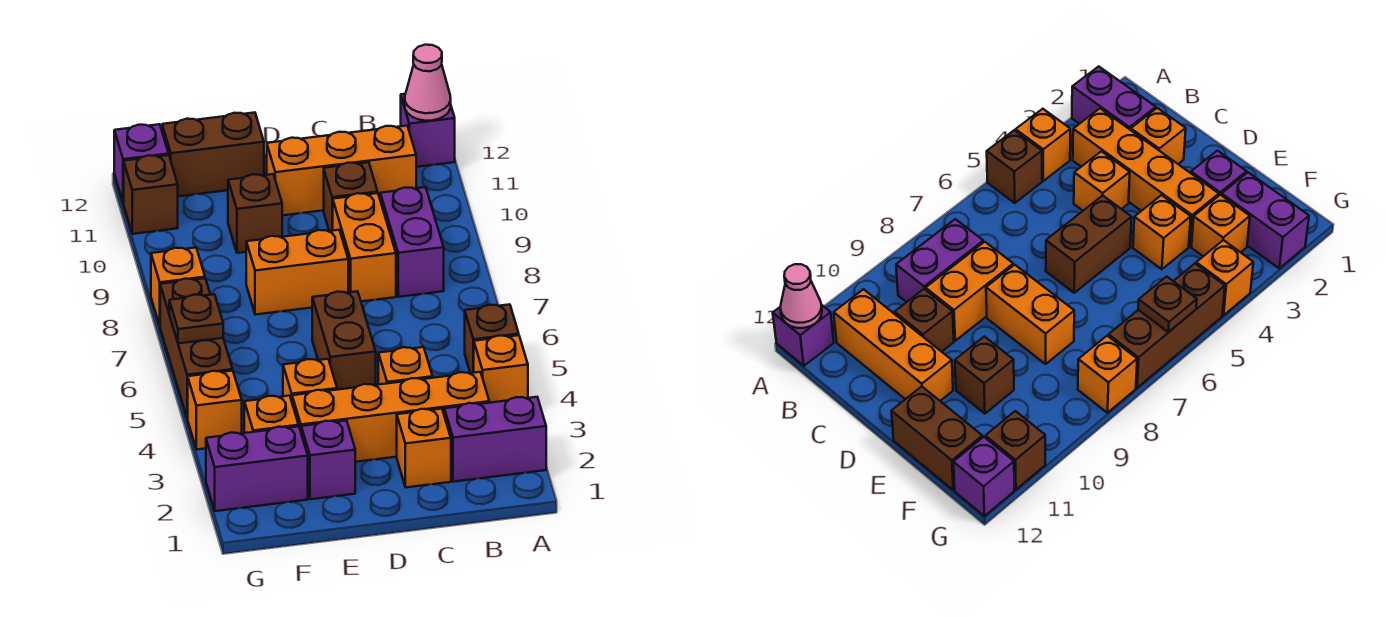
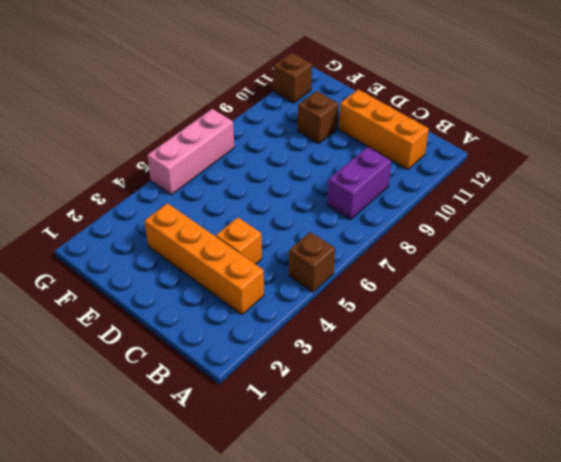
pink 1x3 brick [147,109,234,195] -> brown 1x3 brick [160,278,233,418]
none -> purple 1x2 brick [444,397,546,482]
none -> orange 1x1 brick [474,335,528,403]
none -> purple 1x1 brick [401,94,455,167]

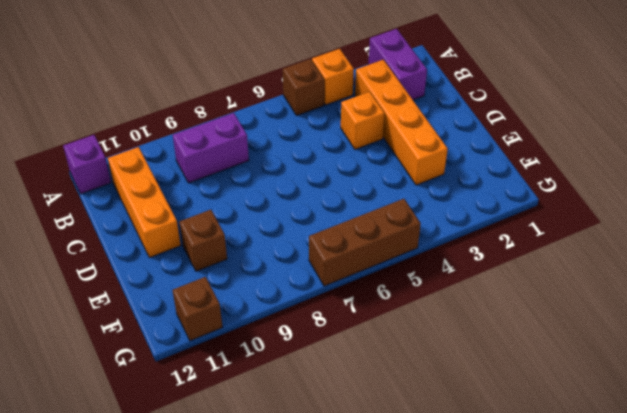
none -> orange 1x1 brick [397,409,451,487]
none -> orange 1x2 brick [333,193,396,301]
none -> brown 1x1 brick [324,162,378,231]

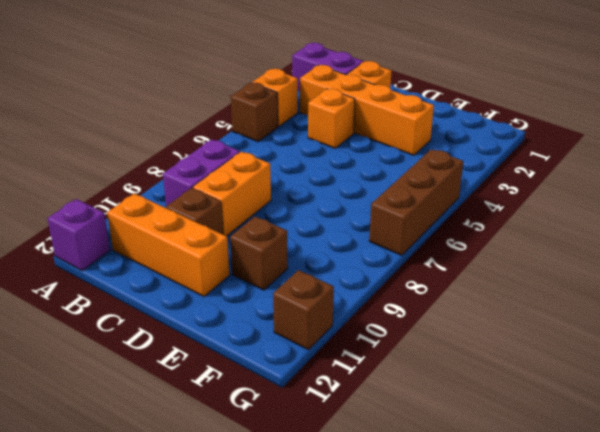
none -> brown 1x2 brick [312,291,376,390]
none -> orange 1x2 brick [246,230,348,315]
none -> purple 1x1 brick [301,420,355,499]

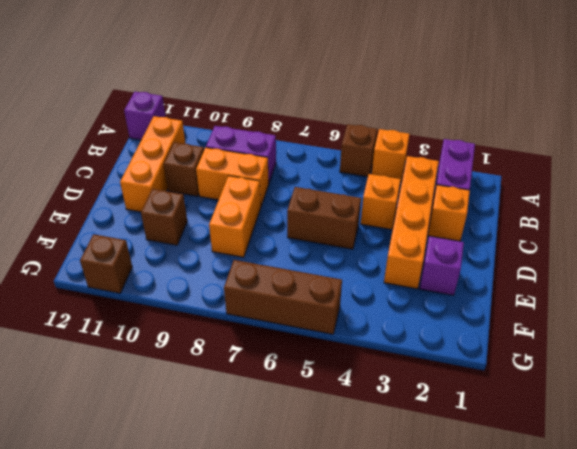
none -> orange 1x1 brick [283,359,337,401]
none -> brown 1x2 brick [162,113,264,196]
none -> purple 1x2 brick [206,426,308,511]

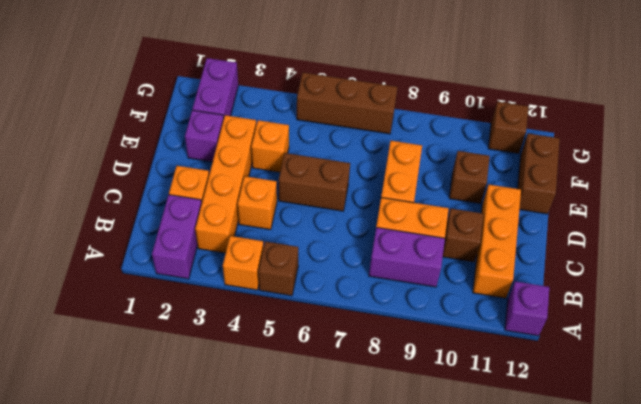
none -> orange 1x1 brick [244,396,299,433]
none -> orange 1x1 brick [187,371,242,449]
none -> orange 1x1 brick [151,248,205,325]

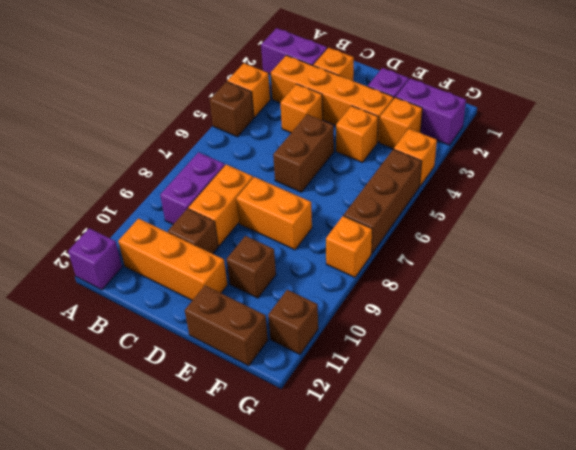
none -> purple 1x1 brick [114,124,169,203]
none -> pink 1x1 cone [405,45,451,121]
none -> brown 1x1 plate [169,294,223,343]

